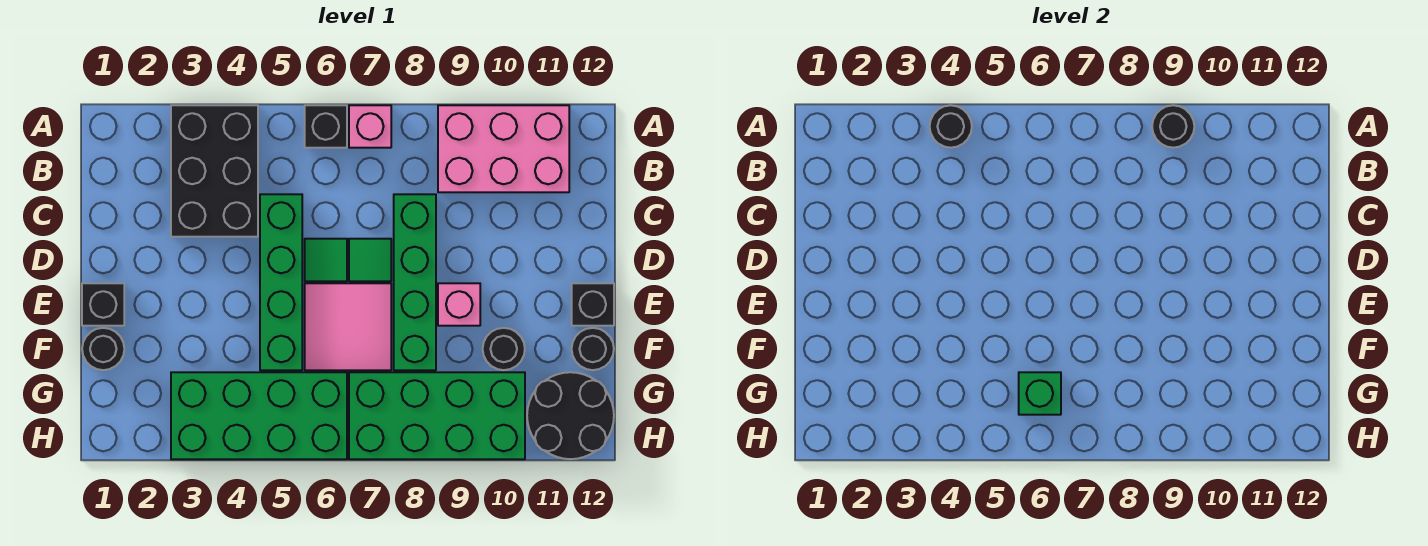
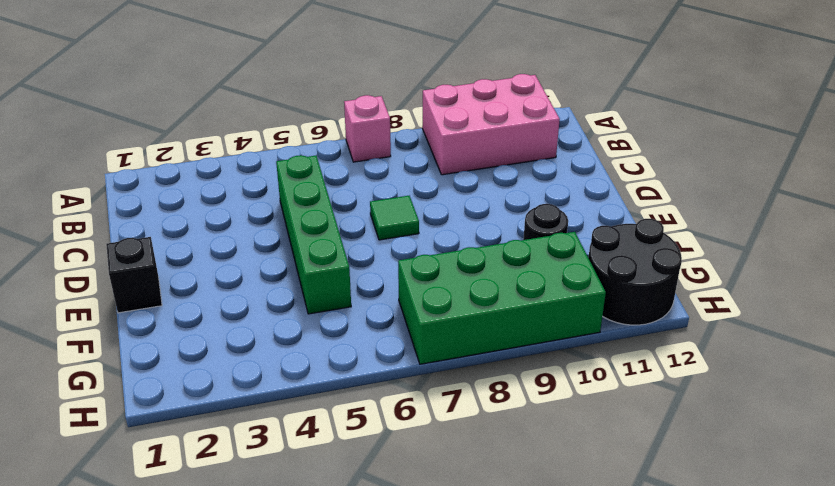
none -> black 2x3 brick [171,105,258,237]
none -> black 1x1 brick [305,105,347,148]
none -> green 1x4 brick [394,194,436,370]

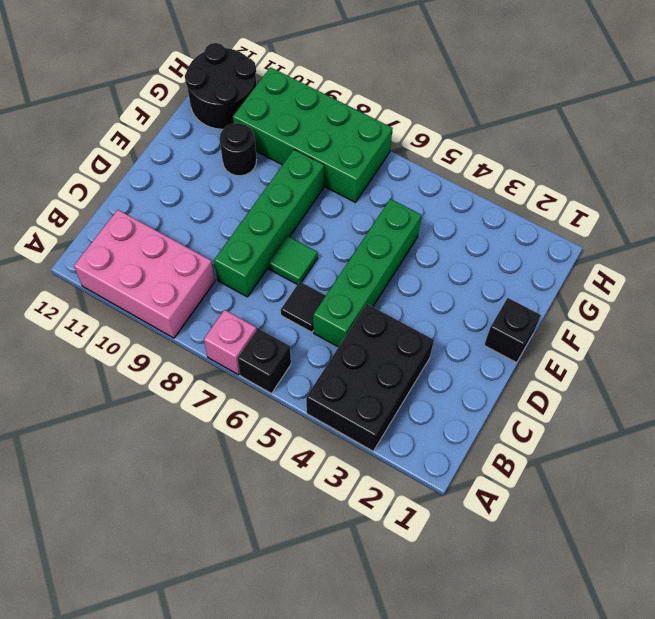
black 1x1 tile [281,282,326,332] -> none
none -> green 1x1 tile [305,239,347,281]
none -> pink 2x2 tile [305,283,391,370]
none -> pink 1x1 brick [438,283,480,326]

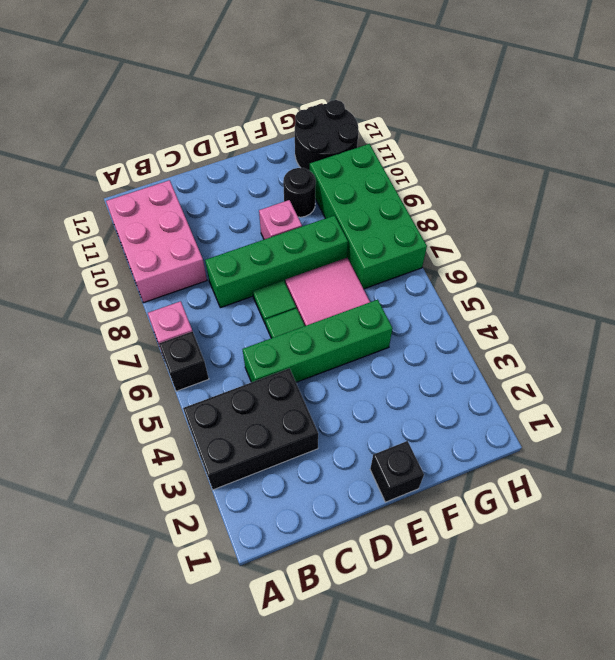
none -> black 1x1 brick [572,283,614,326]
none -> black 1x1 round brick [82,328,124,370]
none -> black 1x1 round brick [572,328,614,370]

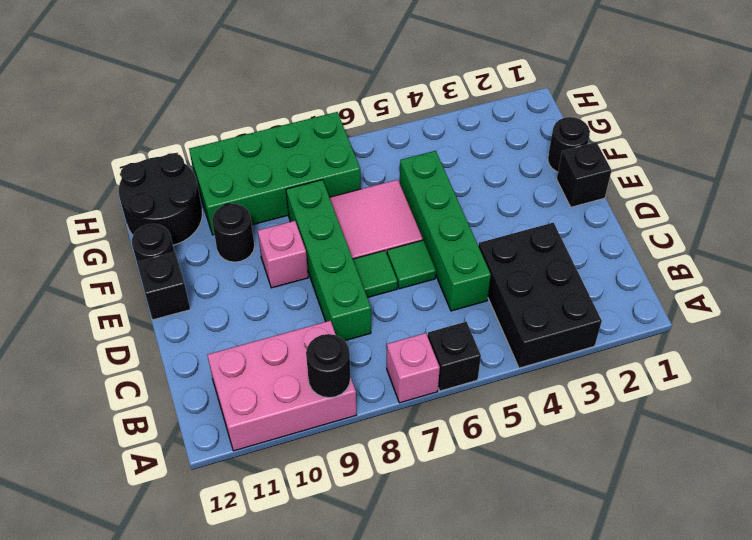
none -> green 2x4 brick [171,372,347,459]
none -> black 1x1 round brick [930,105,972,148]
none -> green 1x1 brick [1019,372,1061,415]

